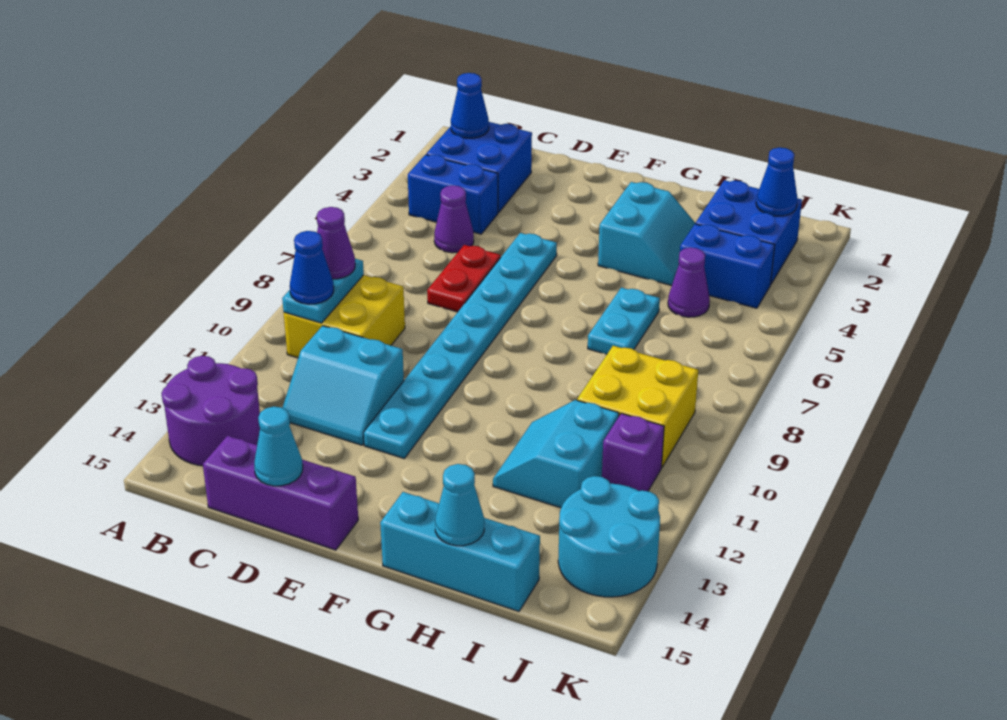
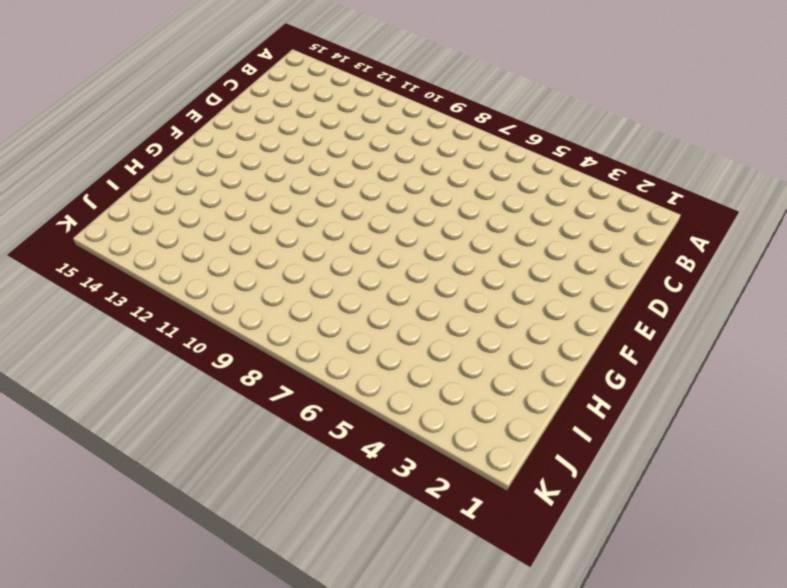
none -> purple 2x2 round brick [161,356,260,466]
none -> blue 2x2 brick [426,122,532,213]
none -> blue 1x2 brick [408,155,498,234]

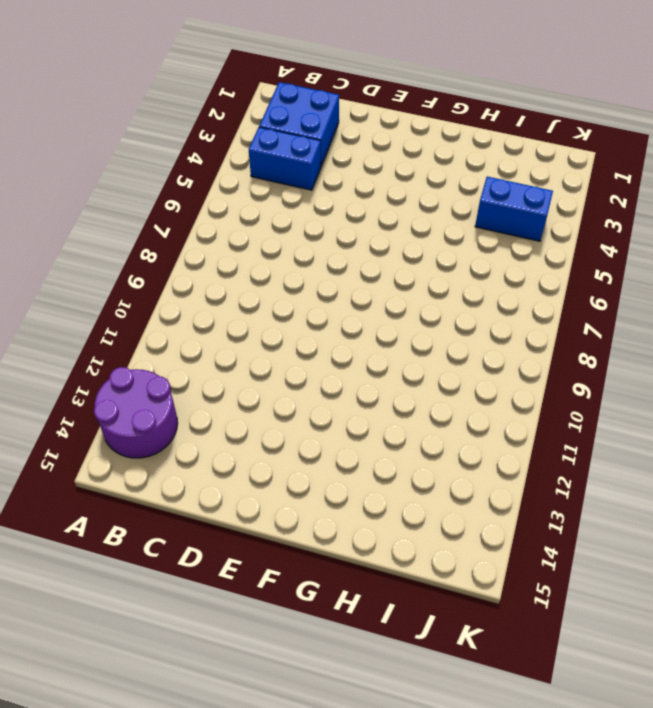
none -> yellow 2x2 brick [284,275,405,358]
none -> purple 1x1 cone [434,185,474,253]
none -> cyan 2x2 slope [282,326,404,445]

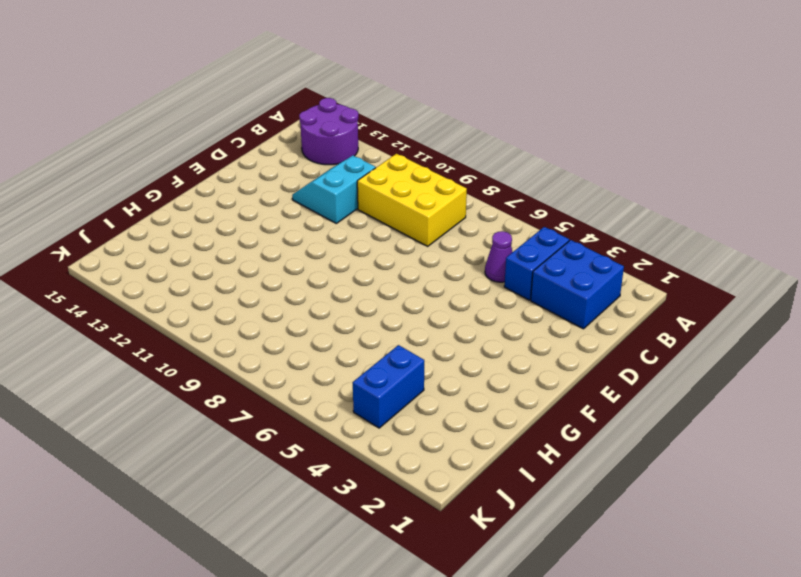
yellow 2x3 brick [357,154,467,246] -> yellow 2x2 brick [284,275,405,358]
none -> purple 1x3 brick [203,436,358,550]
none -> red 1x2 plate [427,245,501,312]
none -> cyan 1x8 plate [363,233,557,458]

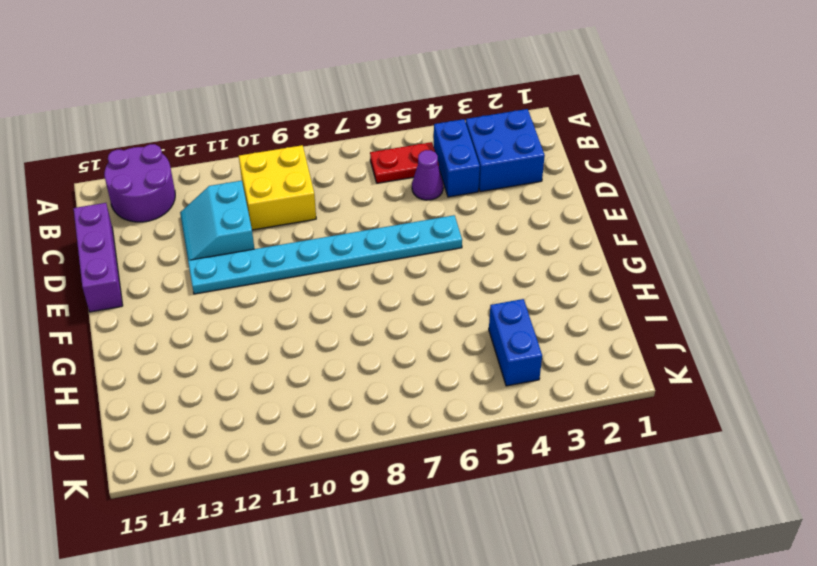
red 1x2 plate [370,142,439,183] -> red 1x2 plate moved to [427,245,501,312]
none -> cyan 2x2 slope [598,182,695,285]
none -> cyan 1x3 brick [380,492,540,611]
none -> cyan 1x2 plate [588,288,660,354]

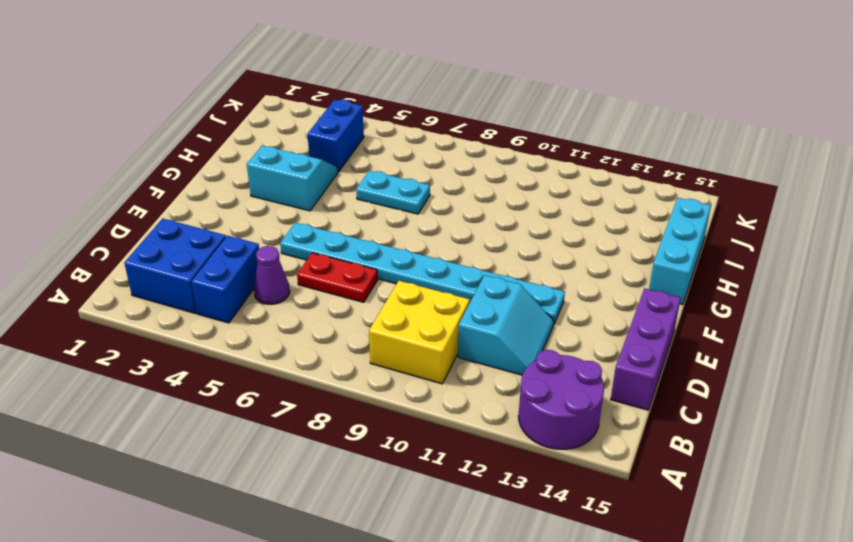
none -> cyan 2x2 slope [493,400,619,508]
none -> blue 2x2 brick [695,180,802,284]
none -> purple 1x1 cone [668,248,710,317]

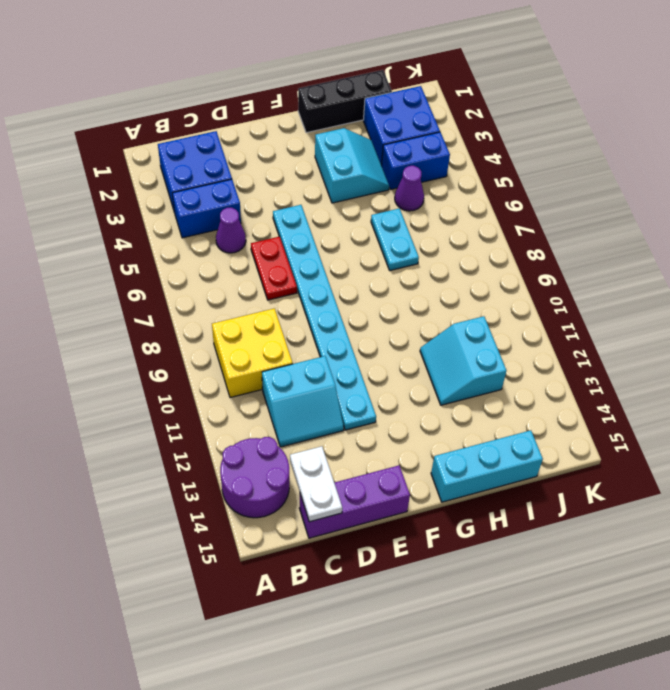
white 1x2 plate [290,446,342,522] -> none
black 1x3 brick [298,70,392,133] -> none
none -> yellow 2x2 brick [577,346,698,468]
none -> purple 1x1 brick [602,413,664,491]
none -> cyan 2x2 round brick [558,476,660,597]

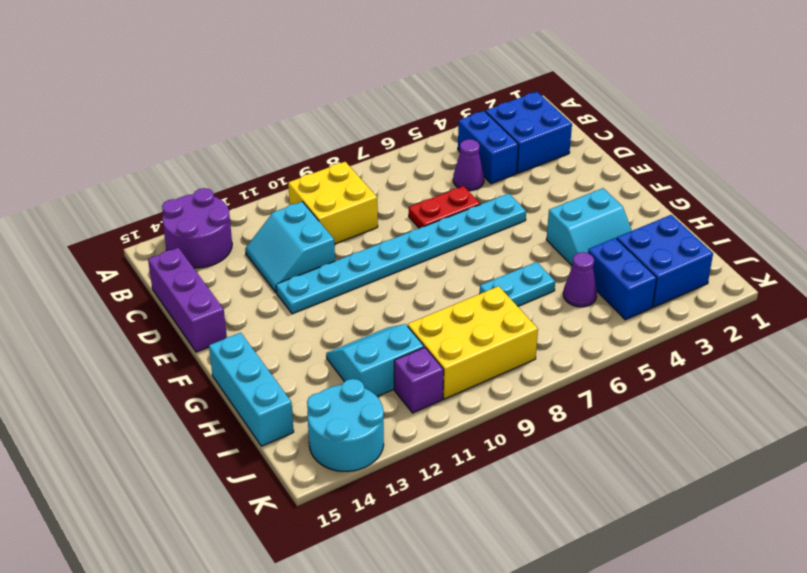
yellow 2x3 brick [408,286,538,399] -> yellow 2x2 brick [577,346,698,468]
none -> blue 1x1 cone [451,73,489,138]
none -> cyan 1x2 plate [282,259,364,323]
none -> cyan 1x1 cone [254,407,303,486]

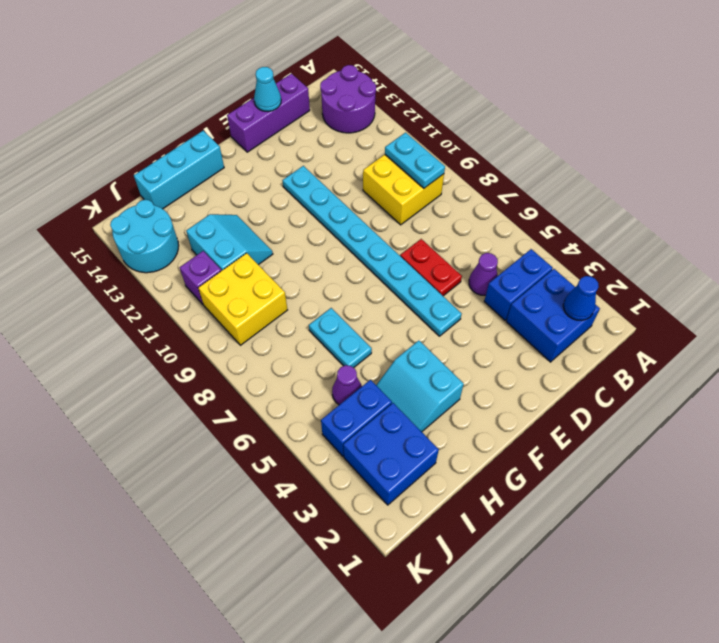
none -> cyan 2x2 slope [282,326,404,445]
none -> cyan 1x1 cone [435,464,484,546]
none -> blue 1x1 cone [756,148,798,216]

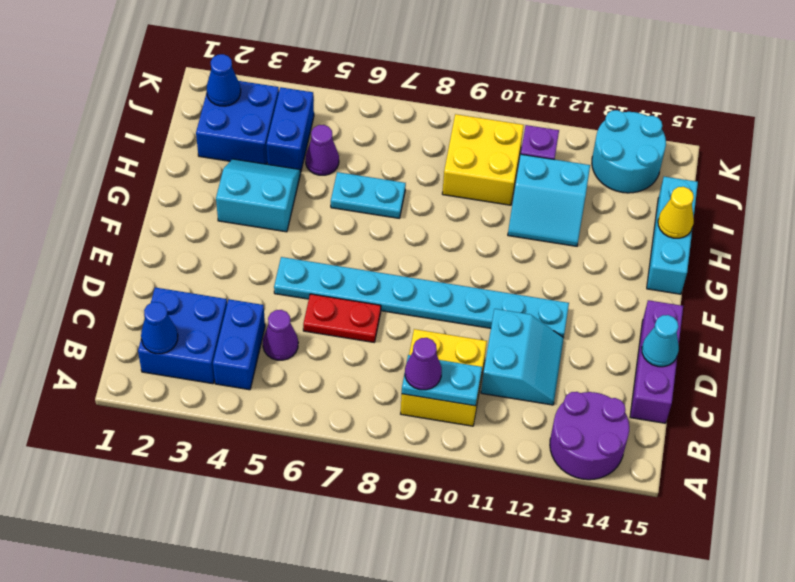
yellow 1x1 cone [658,187,694,238] -> cyan 1x1 cone [435,464,484,546]
none -> blue 1x1 cone [290,231,334,304]

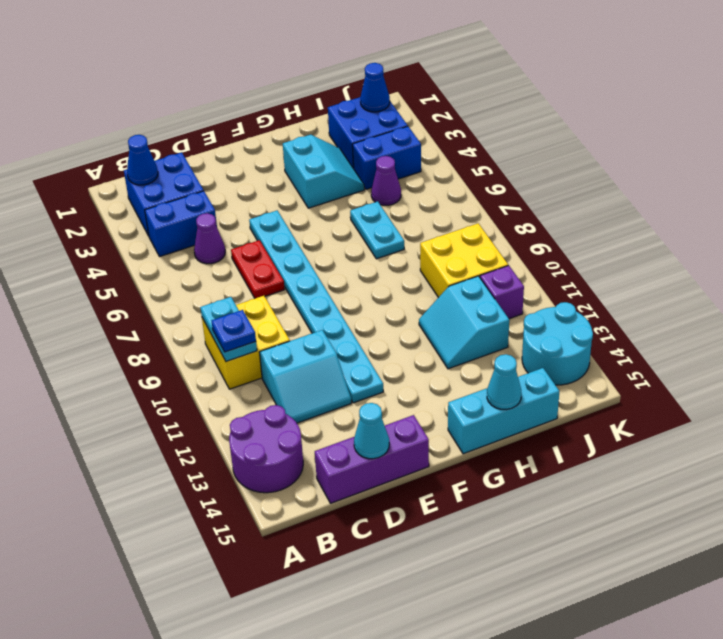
blue 1x1 plate [212,310,256,352] -> blue 1x1 cone [290,231,334,304]
none -> purple 1x1 cone [317,207,355,279]

